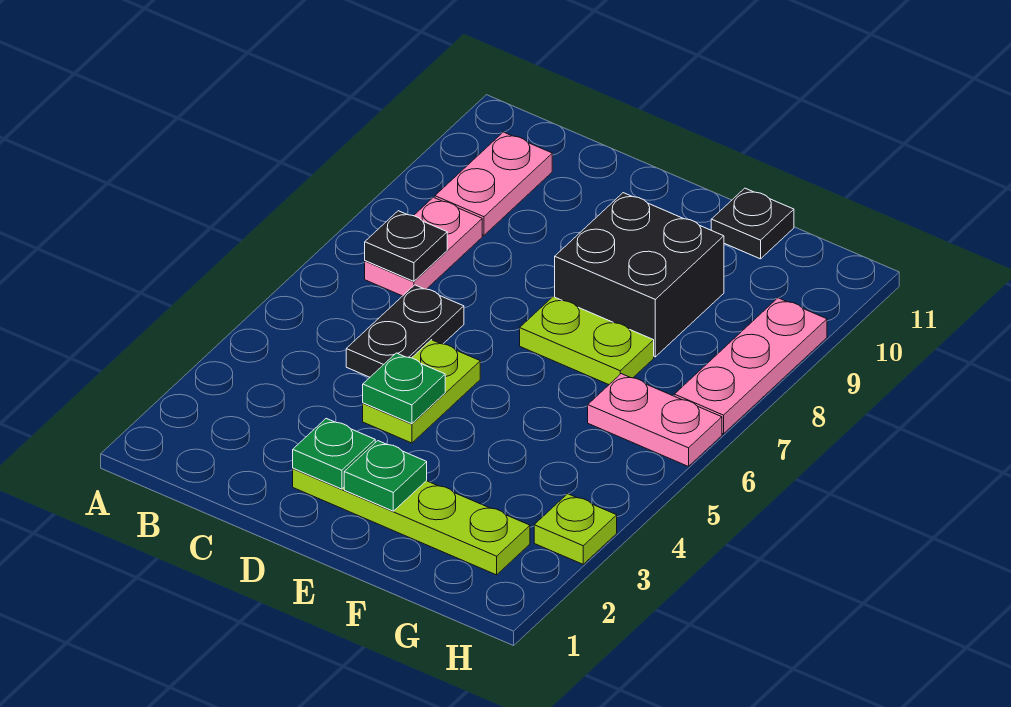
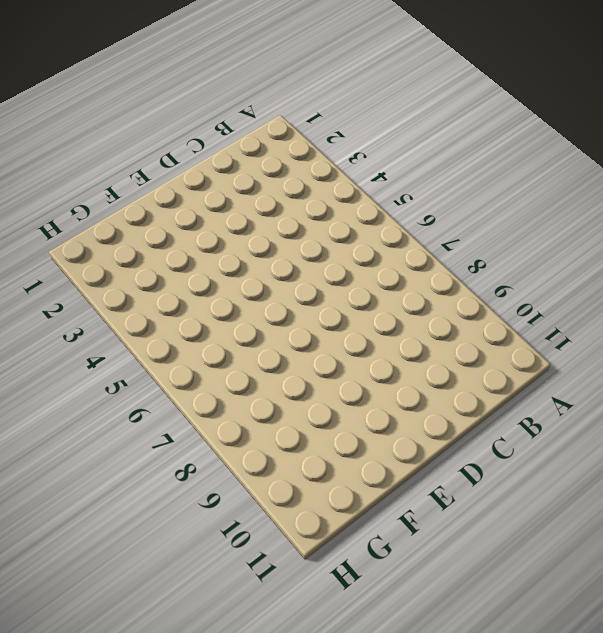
none -> pink 1x2 plate [365,197,482,296]
none -> pink 1x2 plate [435,132,552,235]
none -> black 1x2 plate [346,285,464,377]

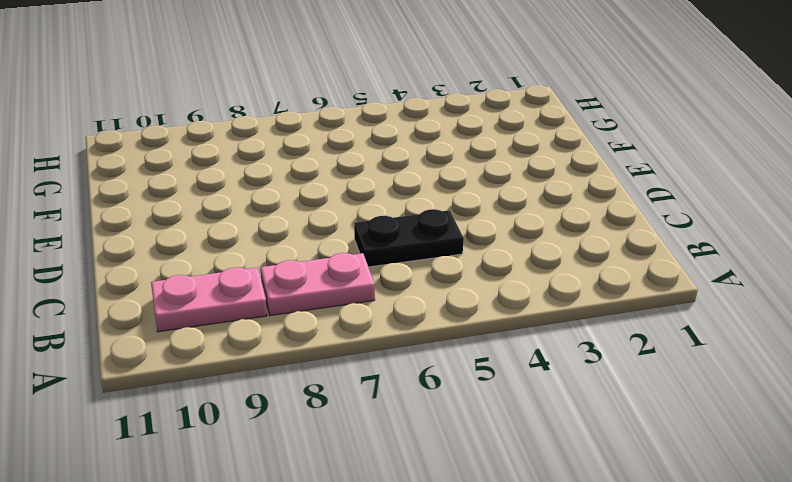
none -> lime 1x4 plate [293,468,530,575]
none -> lime 1x2 plate [363,340,480,443]
none -> lime 1x2 plate [520,297,654,385]

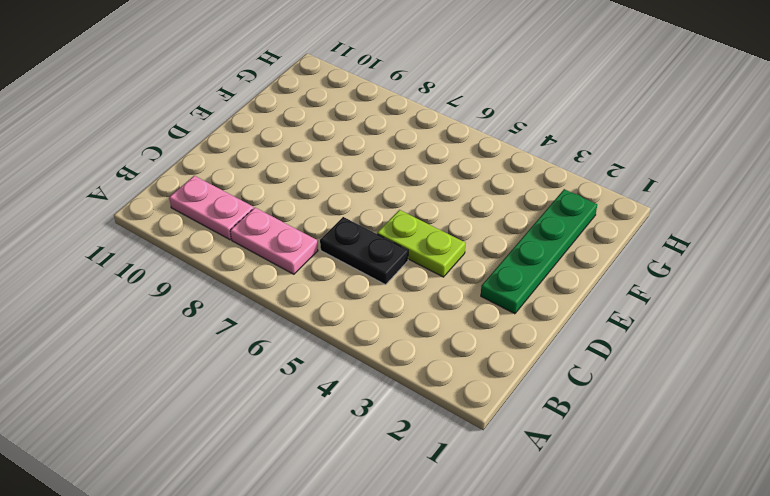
green 1x4 plate [481,189,597,314] -> lime 1x4 plate [293,468,530,575]
none -> lime 1x2 plate [520,297,654,385]
none -> black 2x2 brick [555,193,724,357]
none -> black 1x1 plate [711,188,794,259]

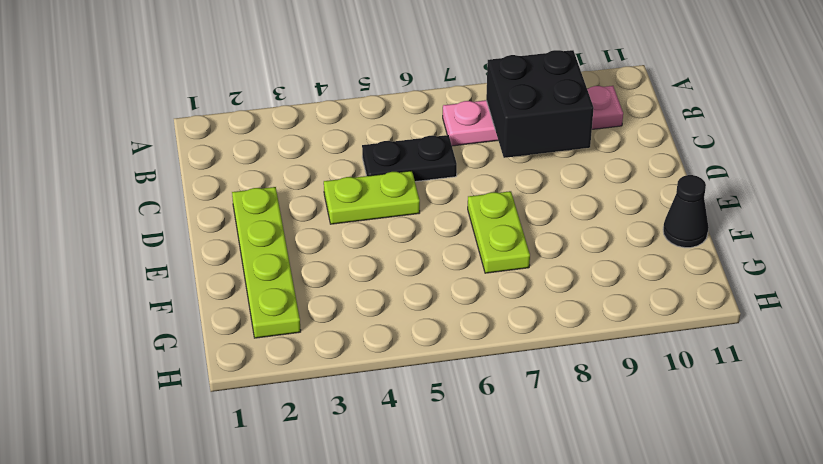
black 2x2 brick [486,50,594,158] -> black 2x2 brick moved to [555,193,724,357]
black 1x1 cone [663,175,709,248] -> black 1x1 plate [711,188,794,259]
none -> pink 1x2 plate [588,374,722,467]
none -> lime 1x1 plate [534,494,617,564]
none -> pink 1x3 plate [674,298,827,434]

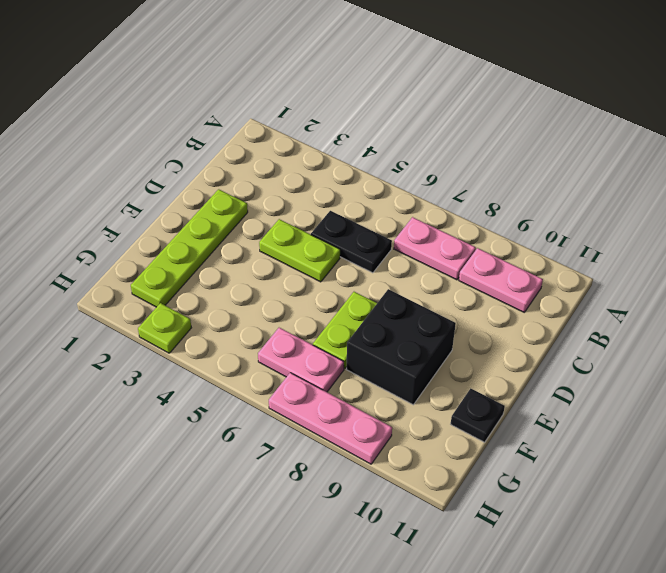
pink 1x2 plate [258,328,344,392] -> pink 1x2 plate turned to [588,374,722,467]
none -> black 1x1 plate [365,211,447,281]
none -> green 1x1 plate [293,418,375,489]
none -> green 1x1 plate [363,353,445,424]

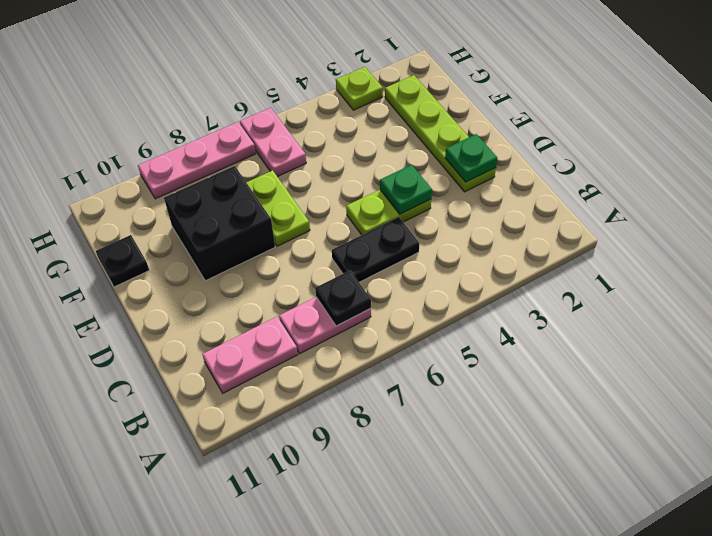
none -> green 1x1 plate [344,441,427,511]

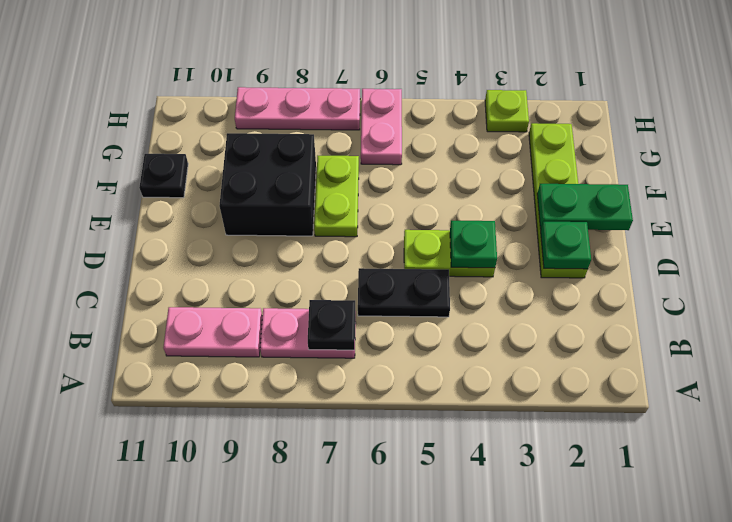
green 1x2 plate [537,184,633,230] -> green 1x1 plate [344,441,427,511]

